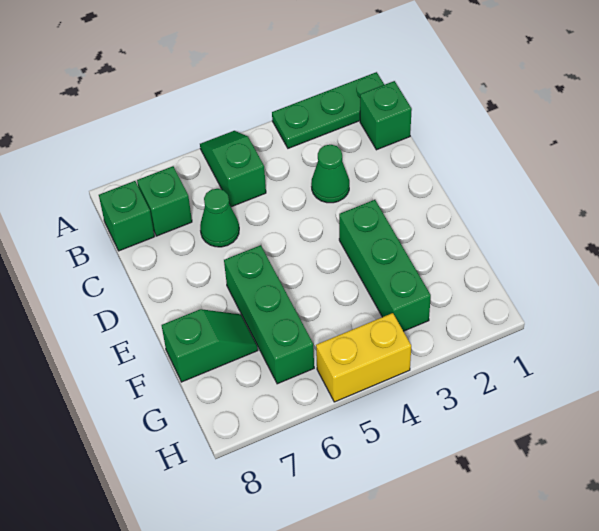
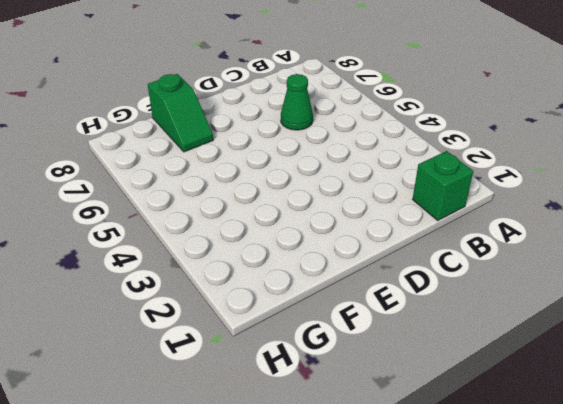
none -> green 1x3 plate [272,72,384,148]
none -> green 1x2 slope [200,131,266,207]

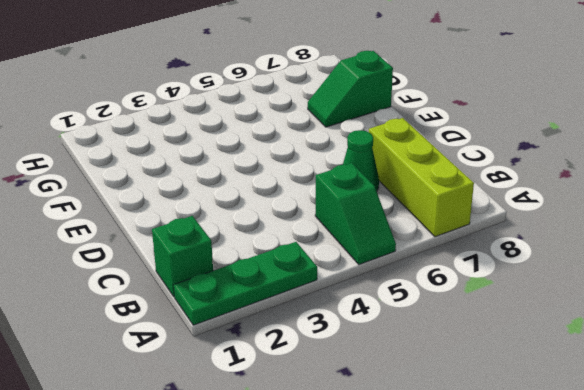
lime 1x3 brick [369,118,474,237] -> green 1x1 brick [137,166,192,236]
none -> green 1x1 brick [99,181,155,251]
none -> green 1x1 cone [311,145,349,203]

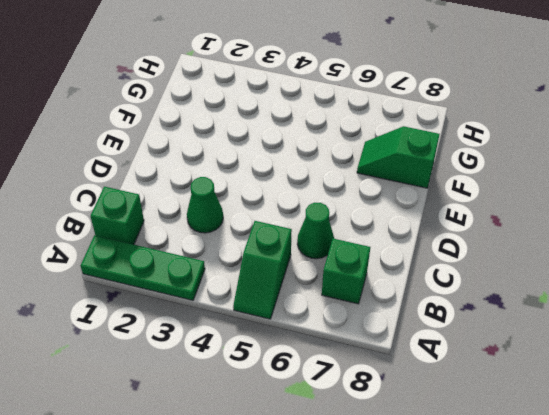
none -> green 1x1 brick [99,181,155,251]
none -> green 1x3 brick [339,200,431,331]

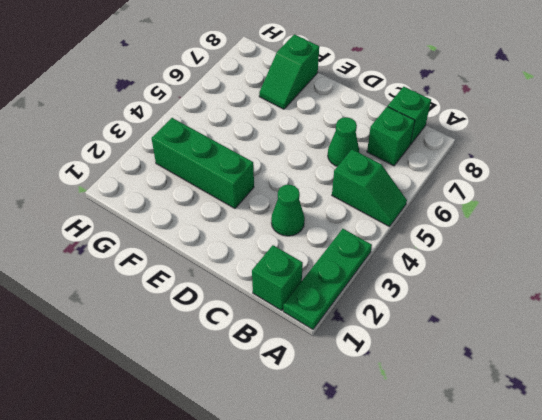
none -> green 1x3 brick [224,245,314,384]
none -> yellow 1x2 brick [316,313,411,402]

